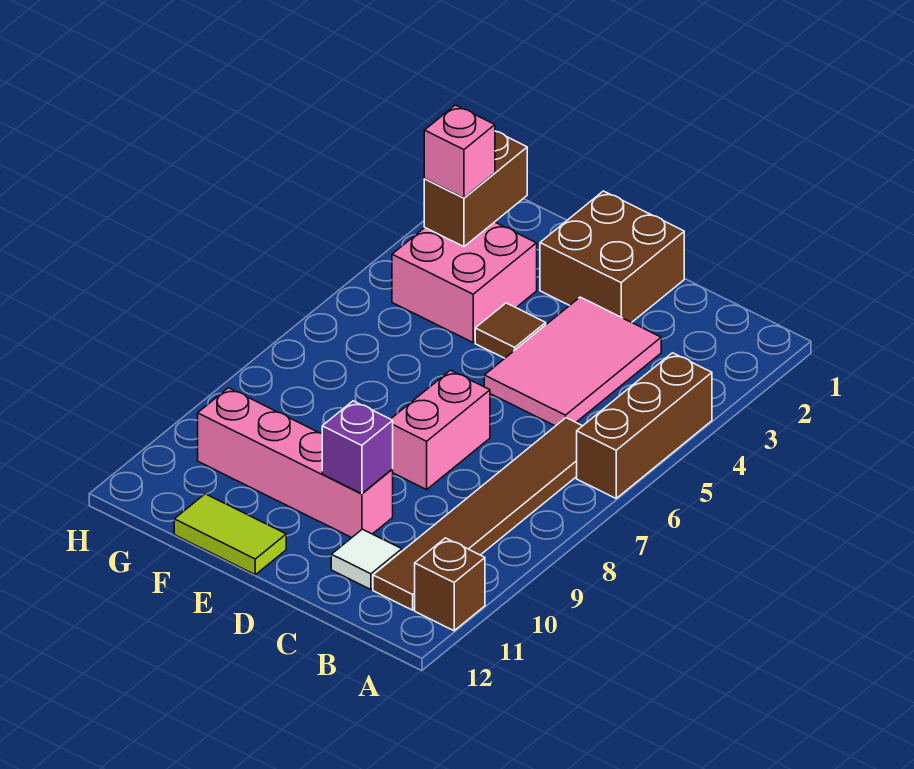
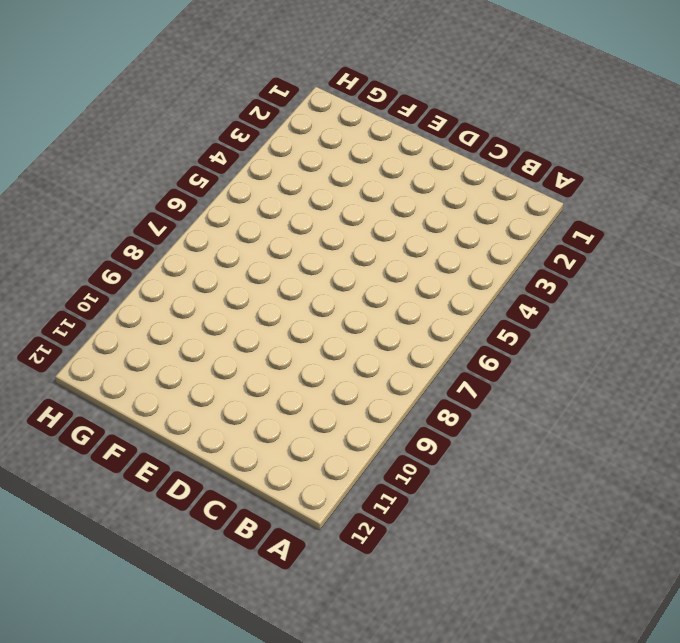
none -> brown 1x3 brick [577,353,712,498]
none -> brown 1x1 brick [415,538,485,631]
none -> brown 1x6 tile [373,418,582,610]

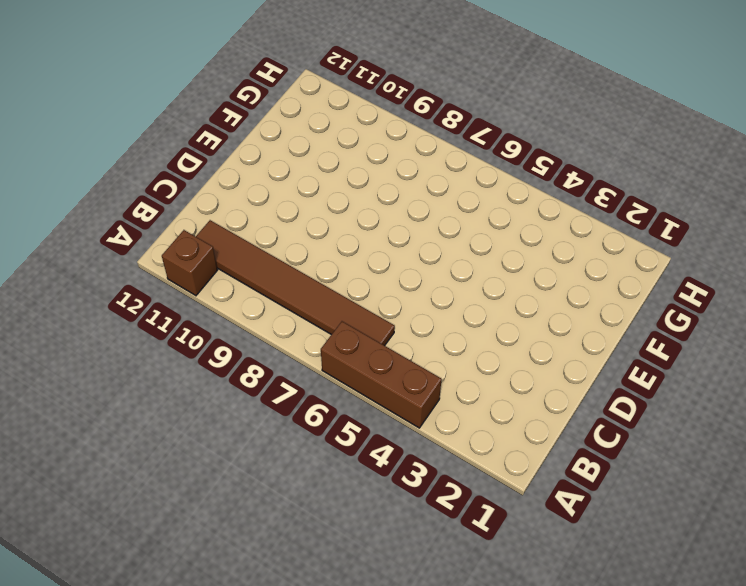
none -> pink 2x3 tile [484,297,661,426]
none -> white 1x1 tile [331,529,402,589]
none -> brown 2x2 brick [540,191,684,322]

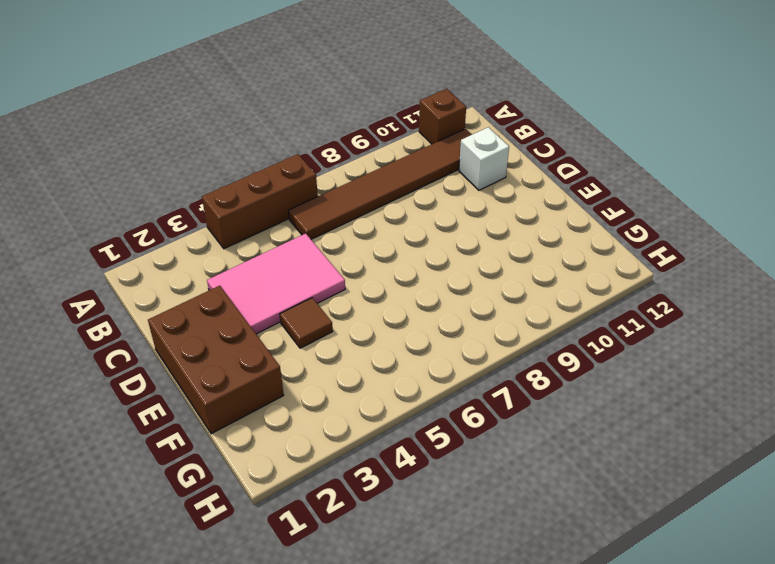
white 1x1 brick [459,127,509,190] -> white 1x1 tile [331,529,402,589]
brown 2x3 brick [148,286,284,434] -> brown 2x2 brick [540,191,684,322]
none -> pink 1x2 brick [391,370,490,490]
none -> pink 1x4 brick [198,388,393,538]
none -> lime 1x2 tile [174,494,286,575]

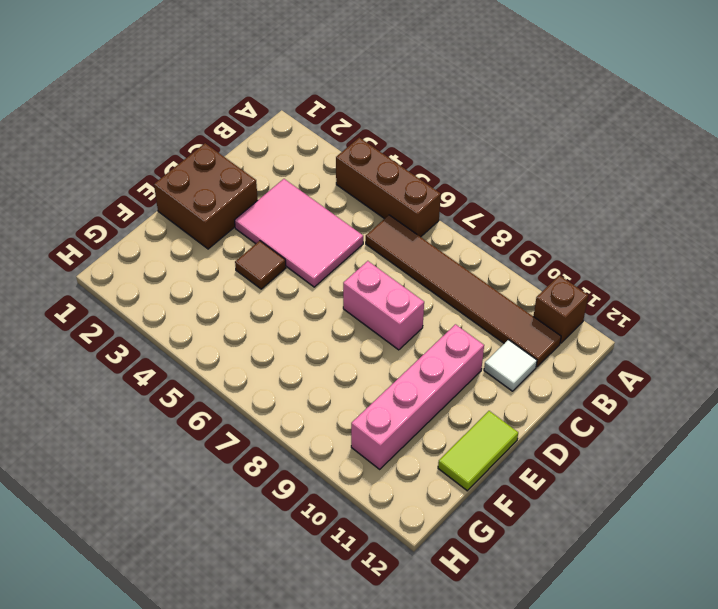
none -> pink 2x2 brick [392,222,537,342]
none -> purple 1x1 brick [322,401,393,494]
none -> brown 1x2 brick [424,131,527,247]

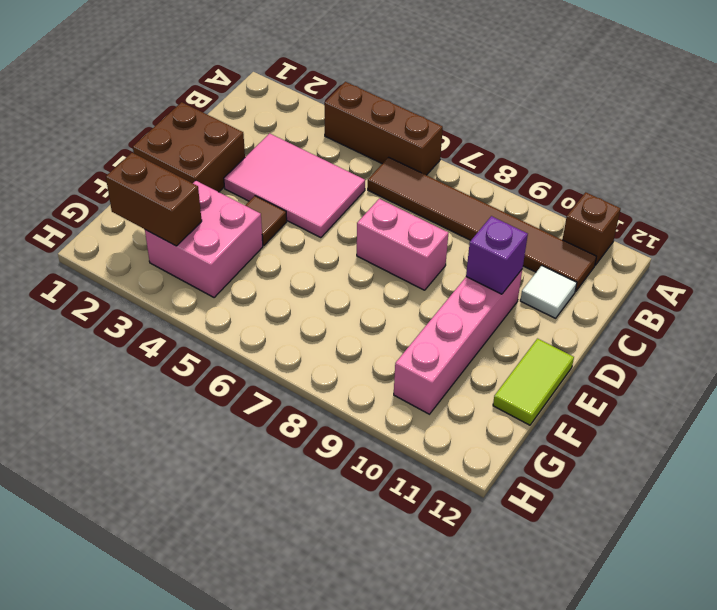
none -> pink 1x1 brick [424,105,495,198]

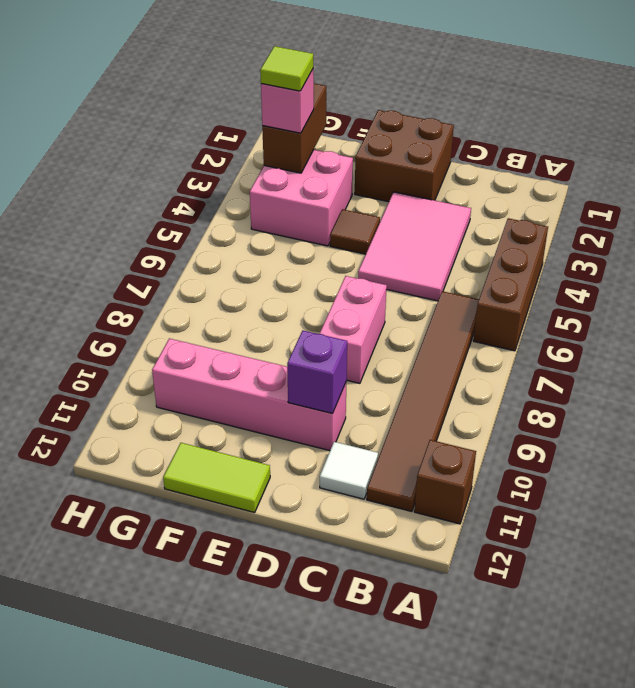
lime 1x1 tile [260,46,313,91] -> none

